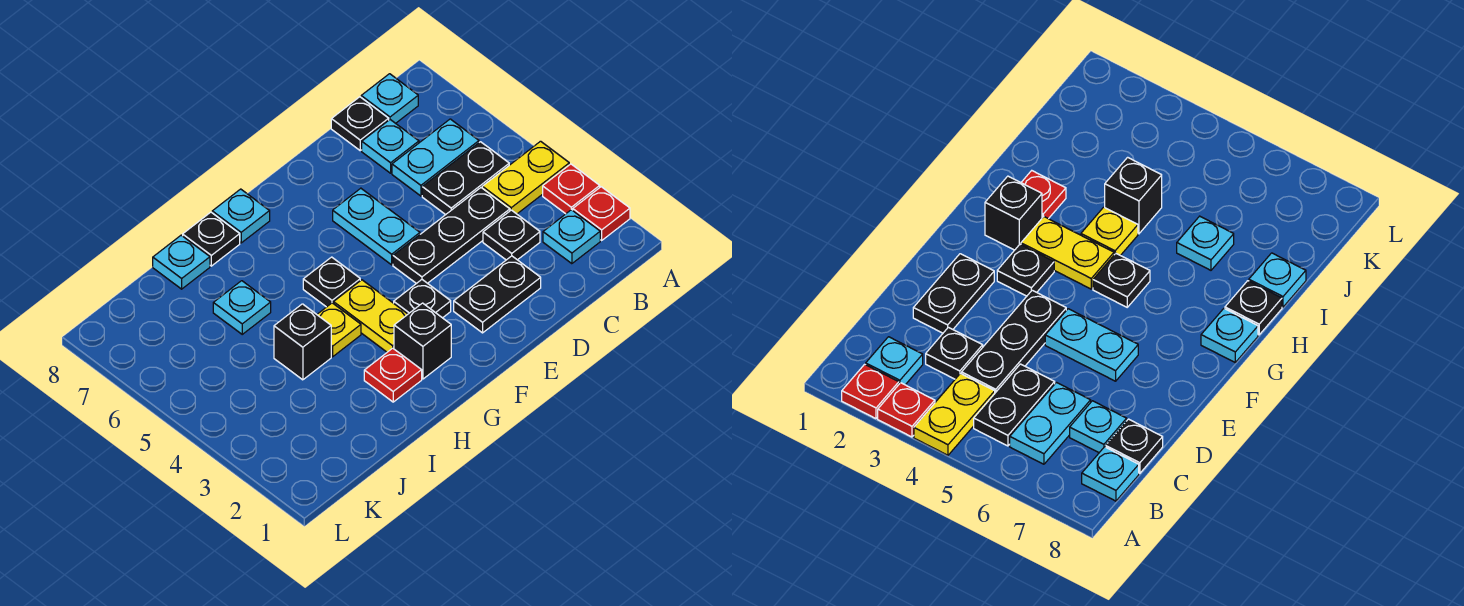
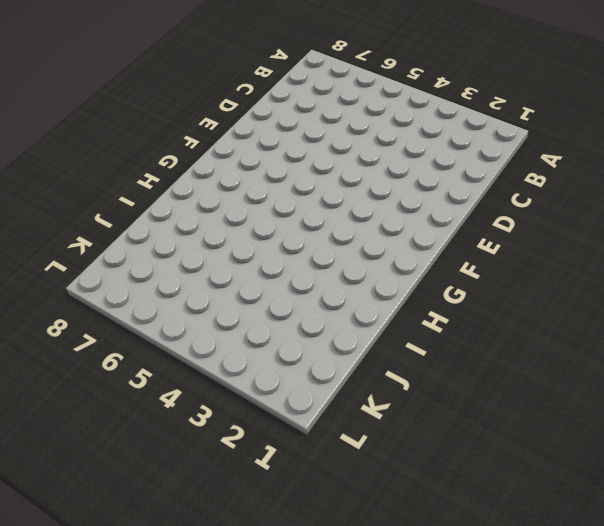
none -> red 1x1 plate [573,187,630,240]
none -> red 1x1 plate [543,164,600,214]
none -> yellow 1x2 plate [482,141,569,214]

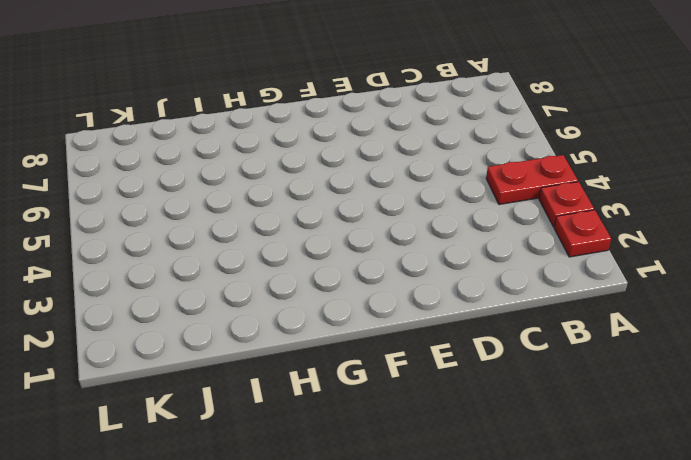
red 1x2 plate [486,155,578,204] -> yellow 1x2 plate [482,141,569,214]
none -> cyan 1x1 plate [543,210,600,264]
none -> black 1x2 plate [422,142,509,215]
none -> cyan 1x2 plate [392,119,479,196]

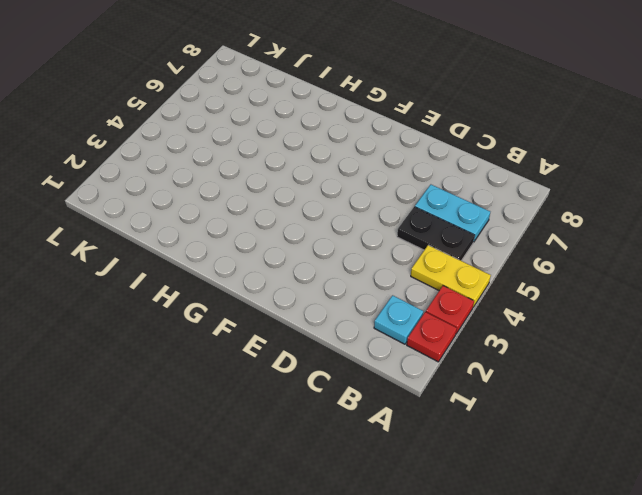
none -> cyan 1x1 plate [361,74,418,123]
none -> black 1x1 plate [483,210,540,260]
none -> black 1x3 plate [393,188,510,284]

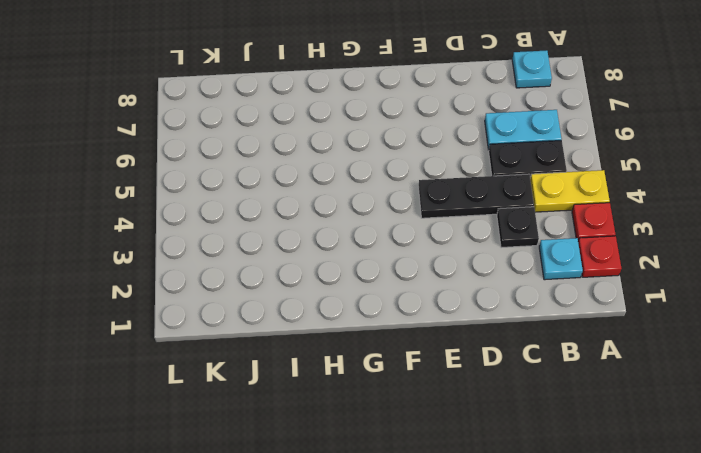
none -> cyan 1x1 plate [362,120,419,173]
none -> black 1x1 plate [331,97,389,150]
none -> black 1x2 plate [454,256,541,333]

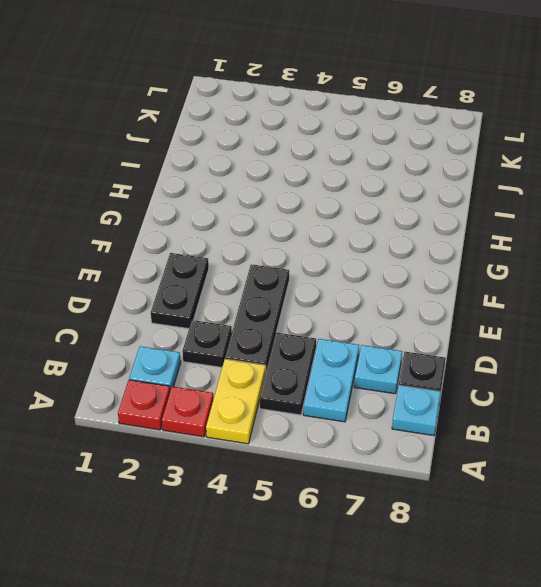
none -> cyan 1x2 plate [333,188,420,265]
none -> black 1x1 plate [394,280,451,318]
none -> black 1x1 brick [394,303,451,379]

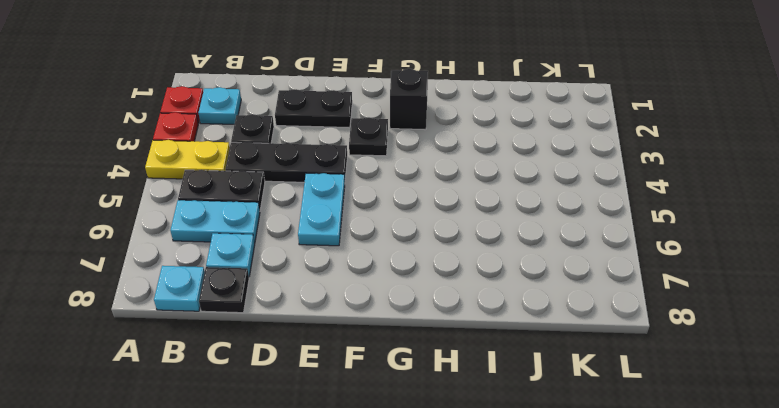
none -> yellow 1x2 plate [334,280,408,352]
none -> black 1x1 plate [303,257,360,307]
none -> cyan 1x1 plate [212,189,270,243]

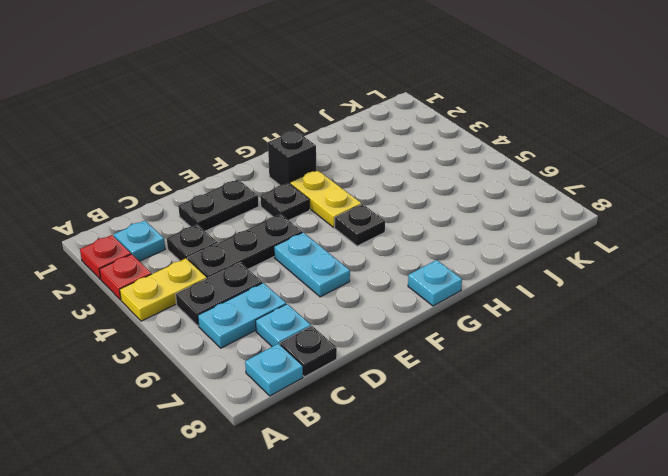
none -> red 1x1 plate [364,348,422,402]
none -> yellow 1x1 plate [317,303,361,357]
none -> black 1x1 plate [183,212,240,266]

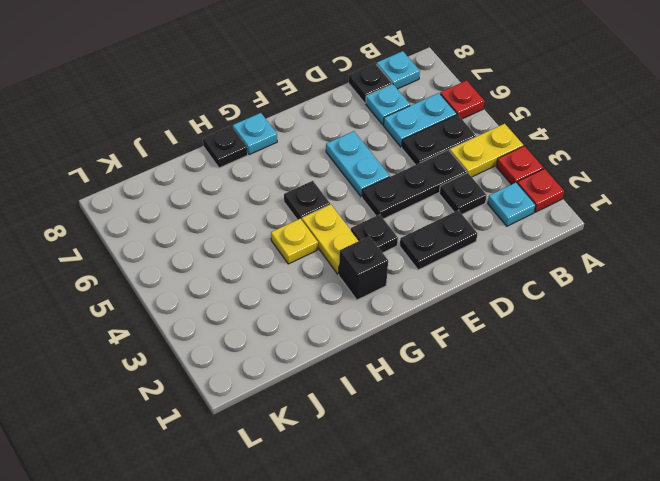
red 1x1 plate [440,81,484,119] -> red 1x1 plate moved to [364,348,422,402]
none -> black 1x1 brick [274,304,331,380]
none -> cyan 1x1 plate [213,281,271,334]
none -> cyan 1x1 plate [153,235,210,289]

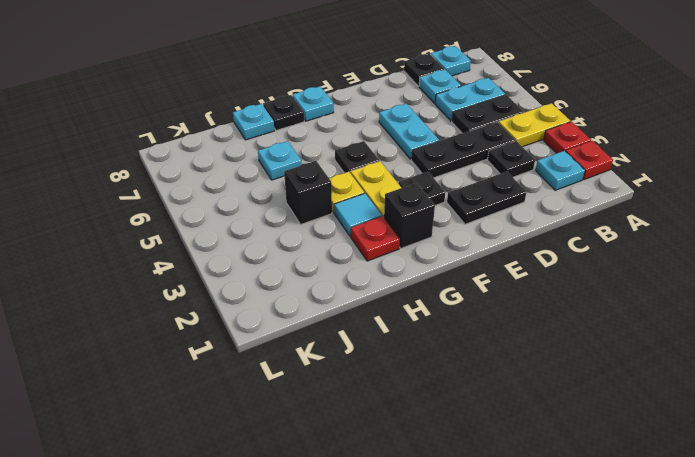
cyan 1x1 tile [334,193,382,236] -> none

